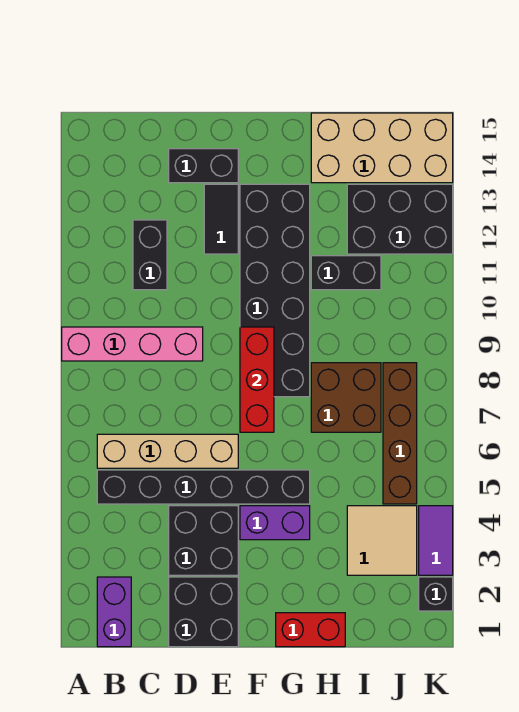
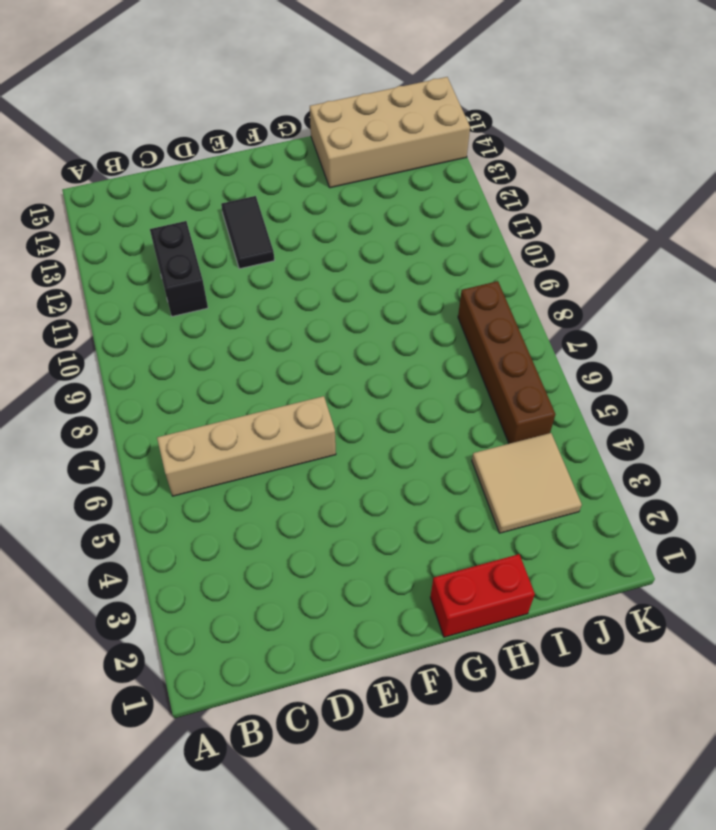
none -> pink 1x4 brick [62,327,203,361]
none -> purple 1x2 brick [97,577,131,647]
none -> black 1x6 brick [97,470,310,504]

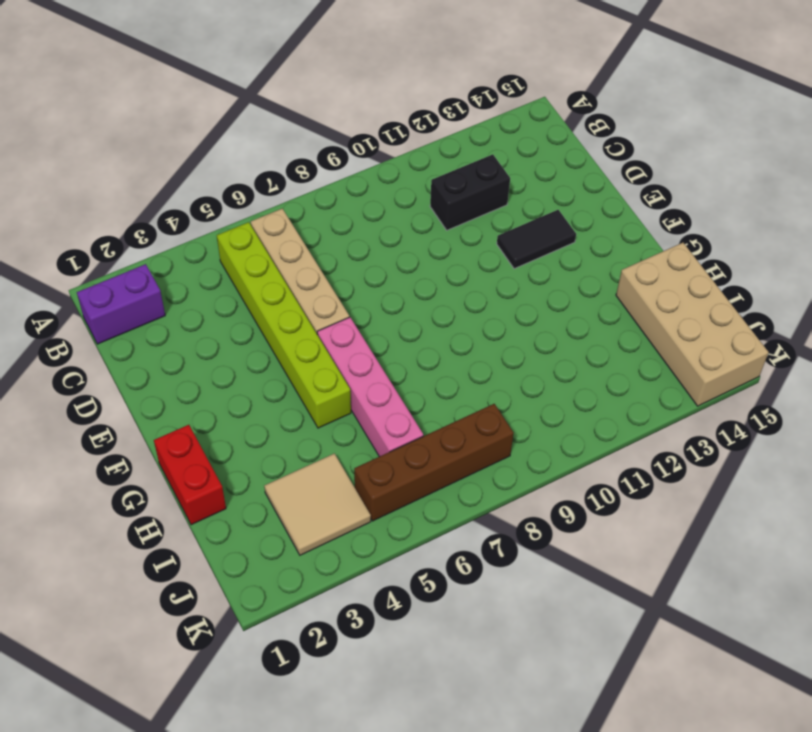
lime 1x6 brick [217,222,351,428] -> black 1x6 brick [97,470,310,504]
pink 1x4 brick [317,317,423,457] -> pink 1x4 brick moved to [62,327,203,361]
none -> black 2x2 brick [169,577,238,647]
none -> black 2x2 brick [169,506,238,575]
none -> black 1x2 brick [169,149,238,183]

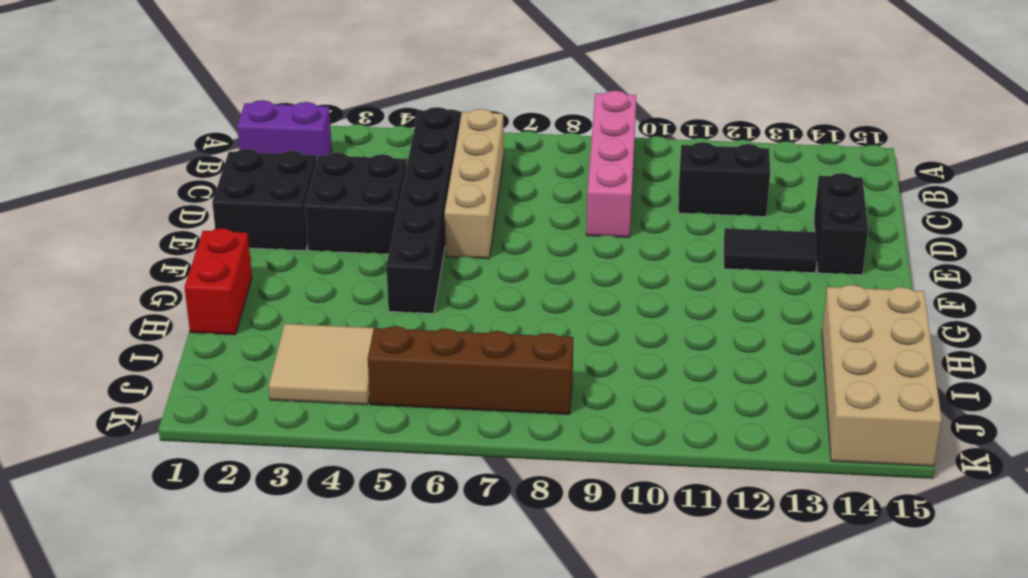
none -> purple 1x2 brick [240,506,310,540]
none -> black 2x6 brick [240,184,310,397]
none -> brown 2x2 brick [311,363,381,432]

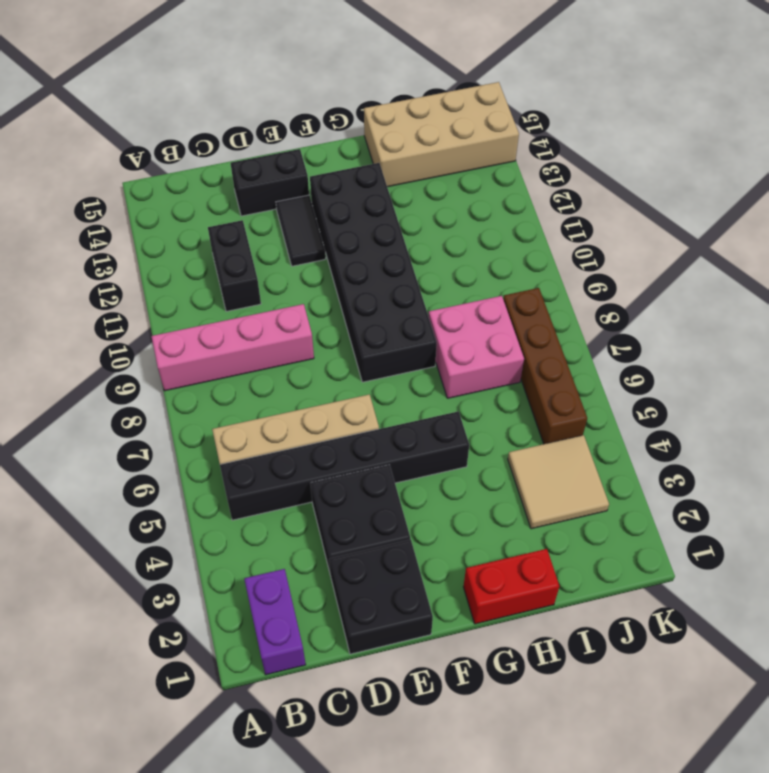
pink 2x2 brick [429,296,524,398] -> brown 2x2 brick [311,363,381,432]
none -> purple 1x2 brick [240,506,310,540]
none -> black 1x2 brick [311,256,381,290]
none -> black 2x3 brick [347,184,453,254]

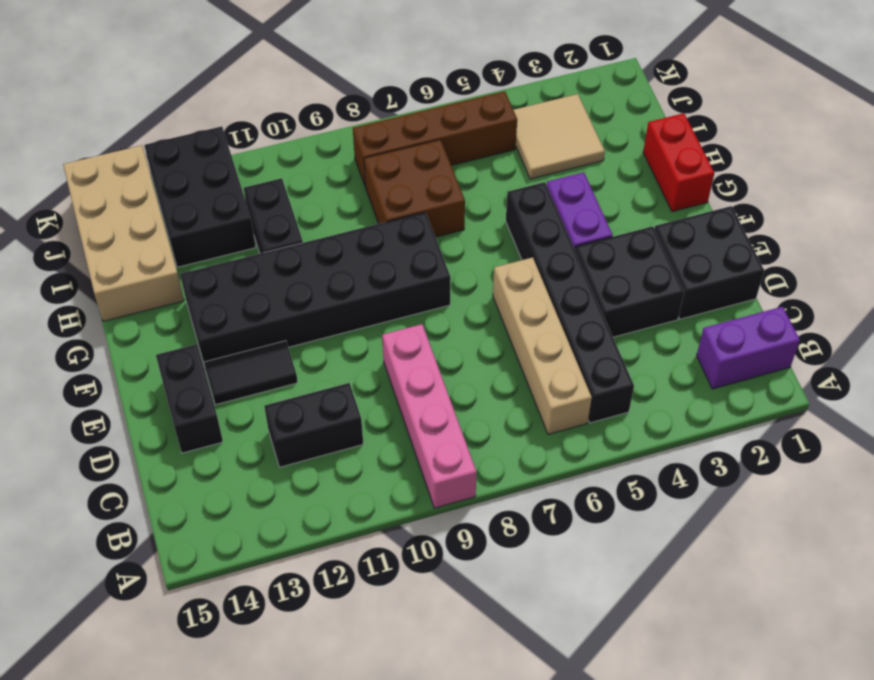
none -> black 1x1 brick [419,577,453,611]
none -> purple 1x2 tile [419,506,453,575]
none -> red 1x3 brick [240,327,274,432]

